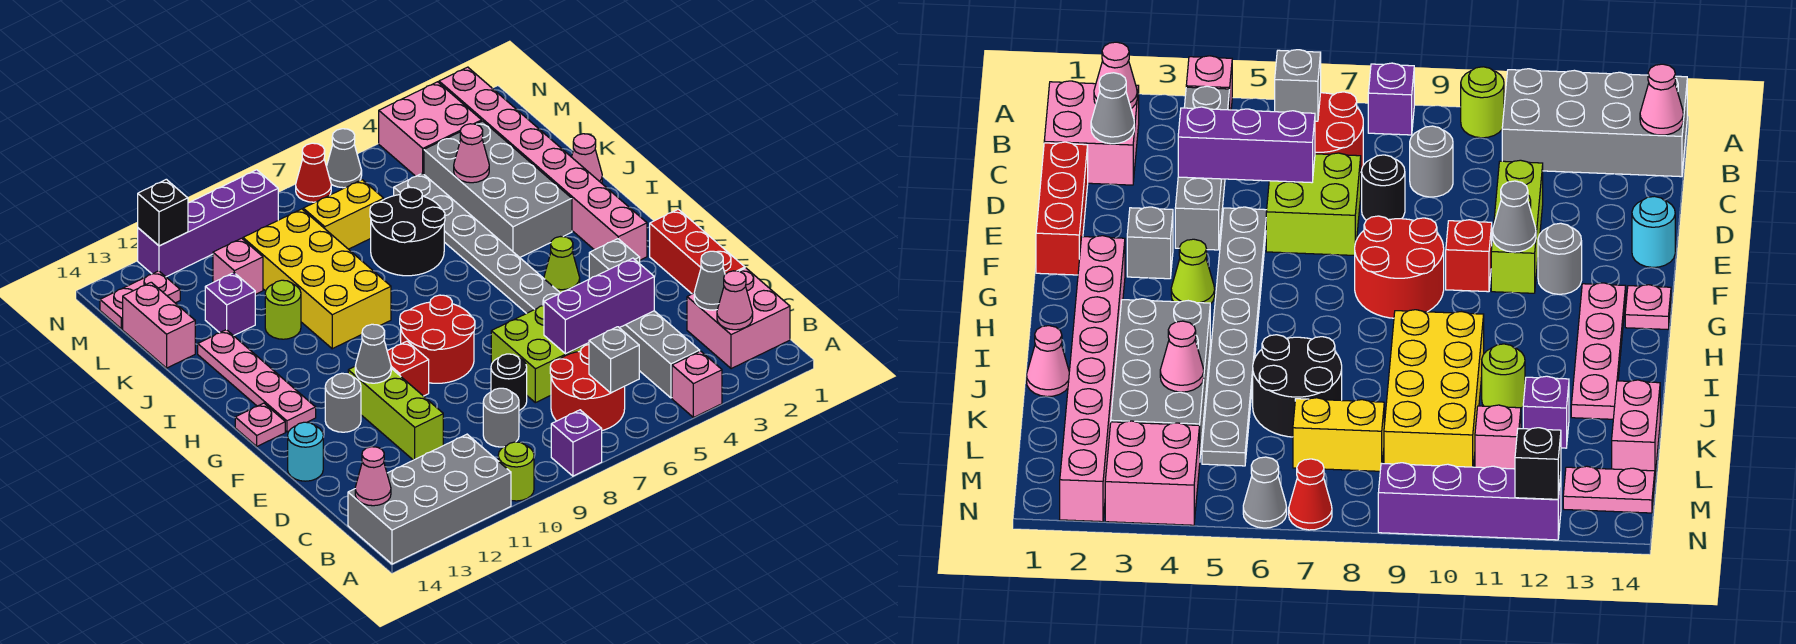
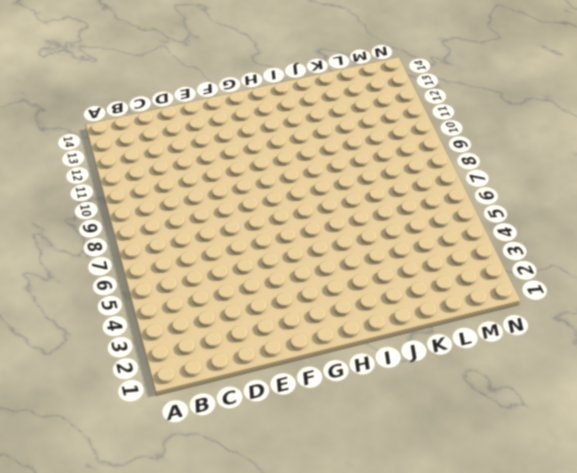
none -> pink 1x1 brick [672,351,722,417]
none -> purple 1x1 brick [551,410,602,476]
none -> lime 1x1 round brick [498,442,534,501]
none -> grey 2x4 brick [348,434,511,564]

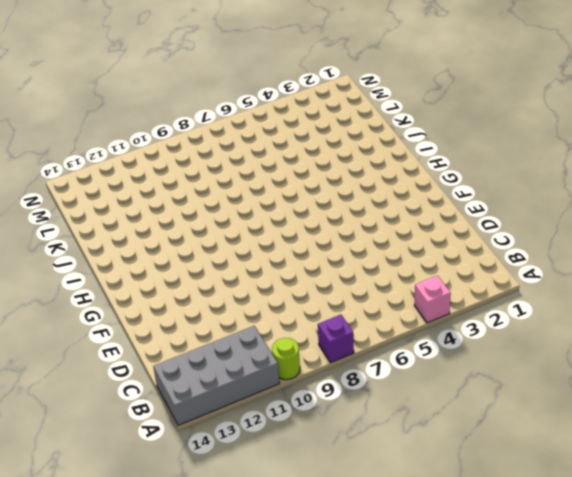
none -> pink 2x2 brick [687,268,790,369]
none -> grey 1x4 brick [620,311,700,398]
none -> red 2x2 round brick [550,345,625,430]
none -> grey 1x1 round brick [483,388,519,447]

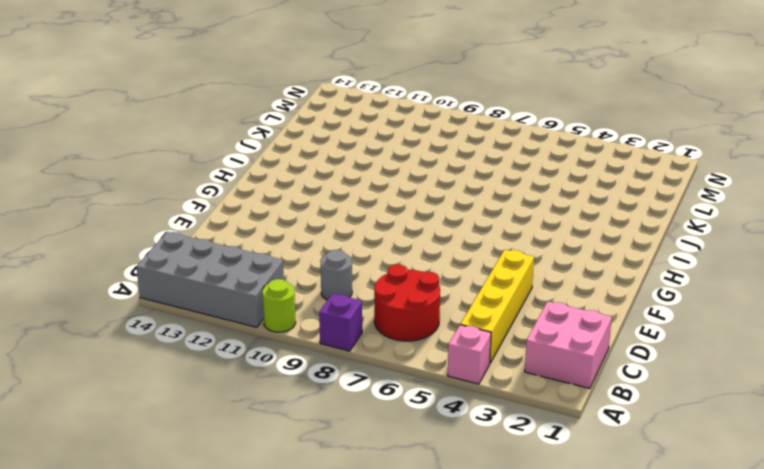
yellow 1x4 brick [460,250,534,363] -> grey 1x4 brick [620,311,700,398]
none -> red 1x3 brick [650,209,745,294]
none -> lime 2x2 brick [491,305,589,403]
none -> black 1x1 round brick [491,354,527,411]
none -> lime 1x3 brick [348,367,443,460]

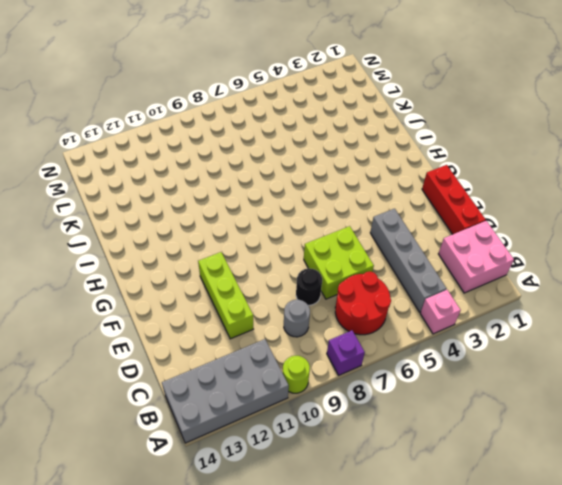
none -> grey 1x8 plate [394,173,560,313]
none -> cyan 1x1 round brick [288,422,323,481]
none -> grey 1x1 brick [589,239,640,279]
none -> red 2x2 round brick [400,295,475,383]

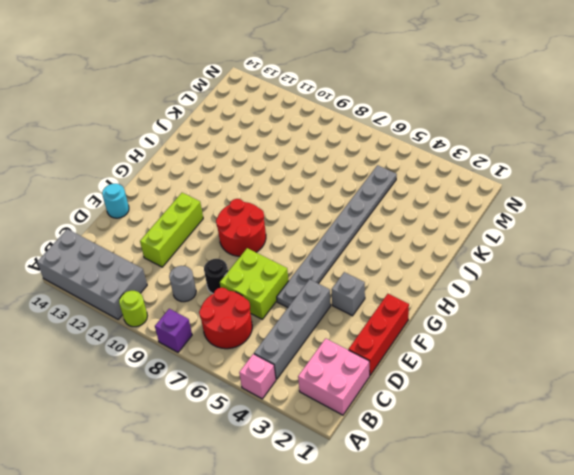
none -> red 1x1 brick [387,341,429,396]
none -> grey 1x1 round brick [325,373,361,432]
none -> pink 1x8 brick [439,67,647,260]
none -> lime 1x1 cone [544,237,580,293]

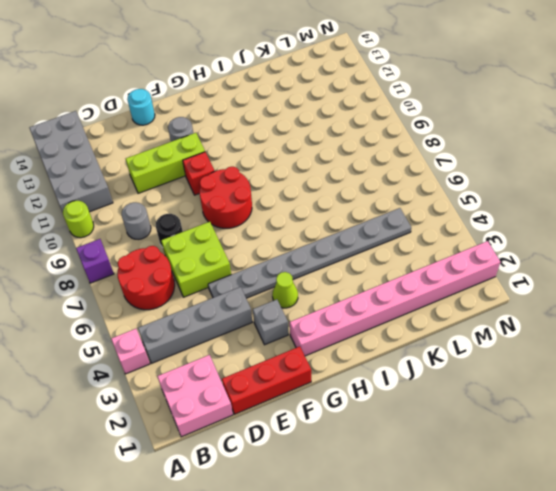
none -> pink 1x4 plate [198,330,316,432]
none -> pink 1x1 plate [235,403,285,446]
none -> grey 2x4 brick [424,121,572,257]
none -> yellow 2x4 brick [243,209,391,349]

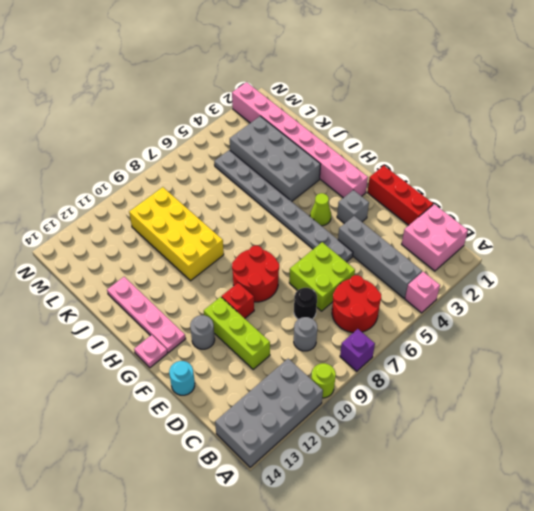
none -> pink 1x1 cone [572,134,602,183]
none -> black 2x2 round brick [370,187,445,276]
none -> lime 1x1 round brick [265,280,301,339]
none -> purple 1x1 brick [205,273,255,336]

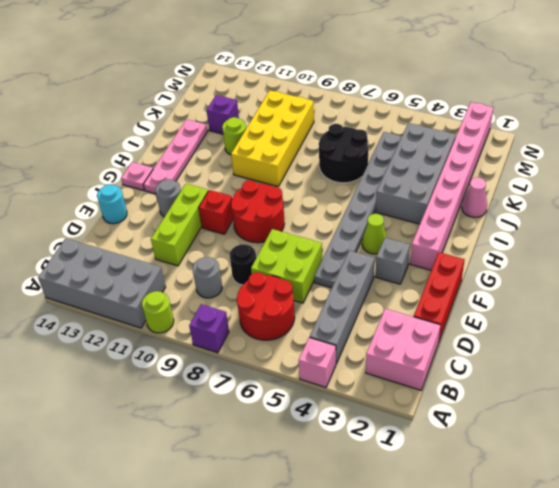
none -> pink 1x2 brick [123,282,195,368]
none -> yellow 1x2 brick [303,180,384,249]
none -> pink 1x1 brick [213,238,263,295]
none -> pink 2x2 brick [379,82,482,176]

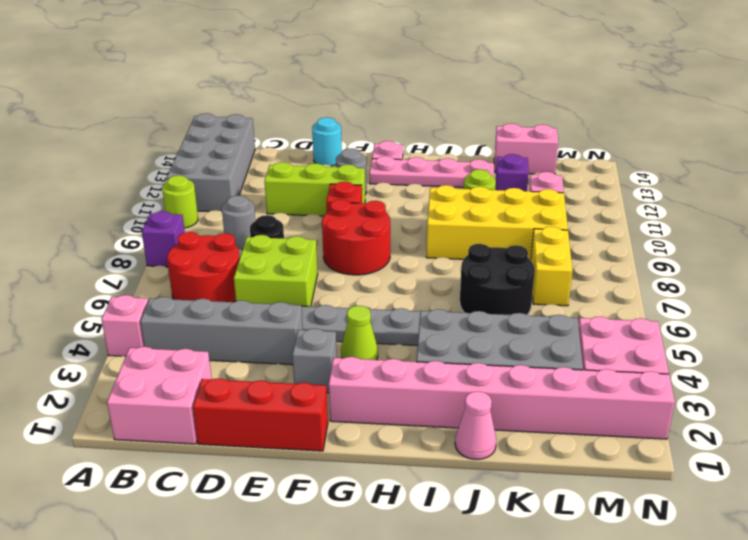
none -> pink 1x2 plate [100,271,180,329]
none -> grey 1x1 cone [326,129,362,188]
none -> red 1x1 cone [296,143,331,202]
none -> purple 1x4 brick [138,170,278,277]

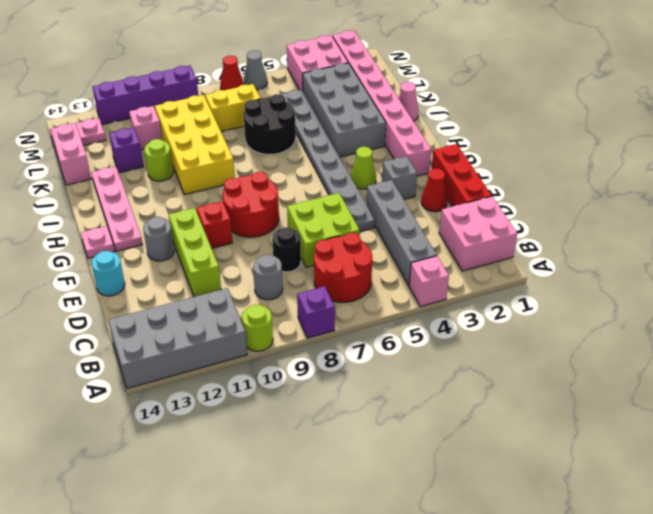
red 1x1 cone [421,169,448,212] -> none
none -> pink 1x1 cone [717,271,753,330]
none -> grey 1x1 brick [589,327,639,393]
none -> pink 1x1 cone [355,447,391,506]
none -> grey 1x1 cone [694,251,725,310]

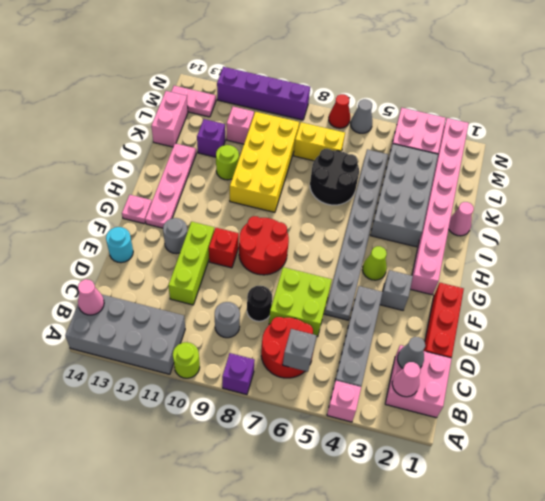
none -> purple 1x3 brick [544,258,654,354]
none -> grey 1x1 cone [355,324,391,383]
none -> pink 1x1 cone [454,124,489,183]
none -> black 1x1 brick [138,179,188,246]

